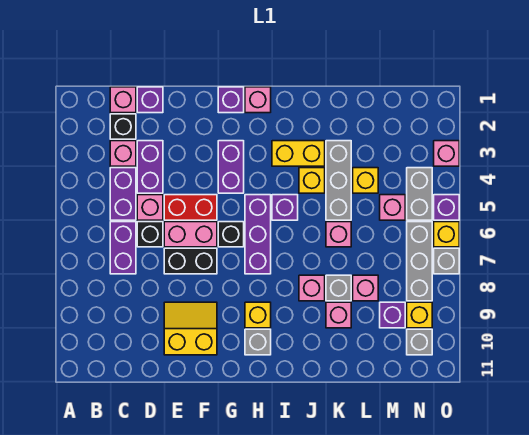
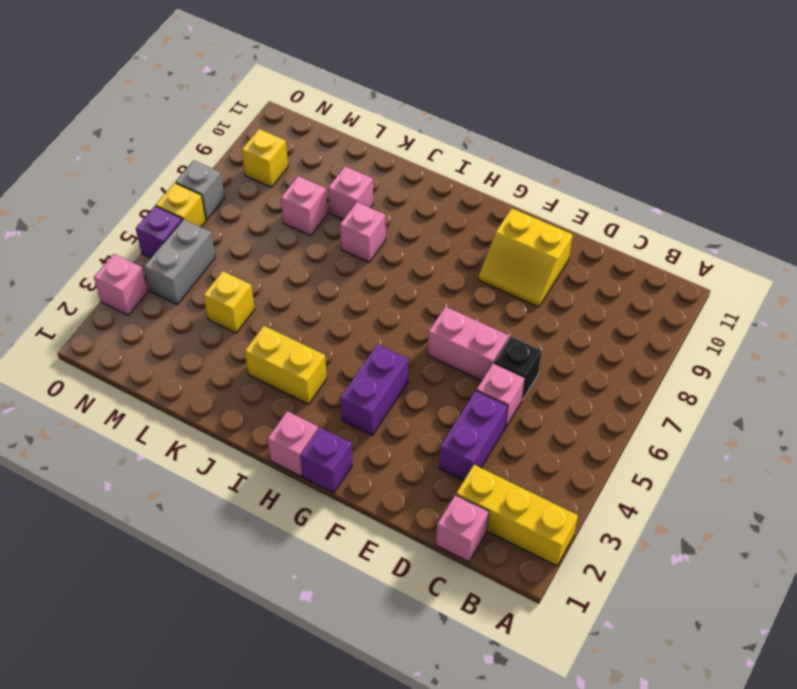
yellow 1x3 brick [456,465,578,566] -> black 1x1 brick [110,114,136,139]
none -> pink 1x1 brick [110,141,136,166]
none -> purple 1x2 brick [110,168,136,220]
none -> purple 1x2 brick [110,222,136,274]
none -> purple 1x1 brick [137,87,163,113]

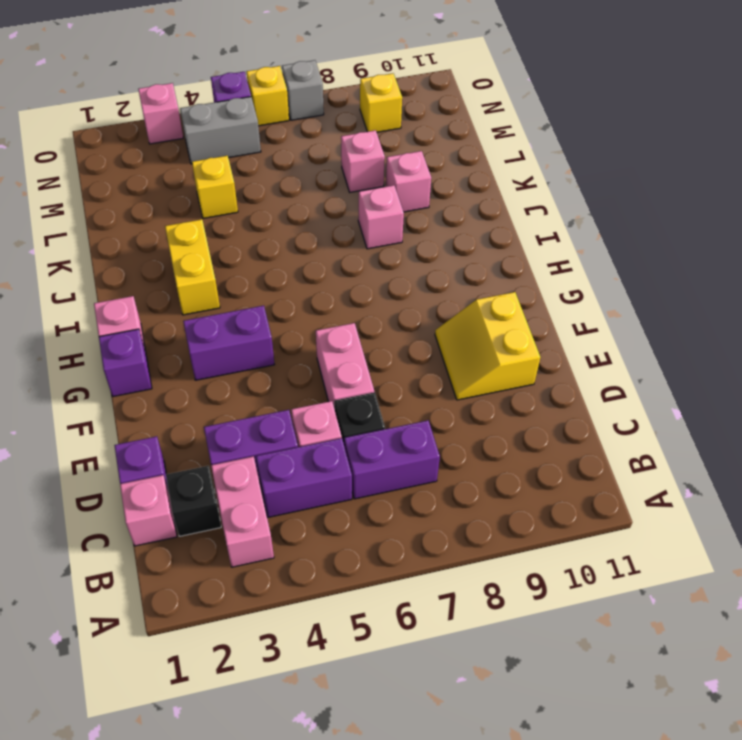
pink 1x2 brick [211,456,274,567] -> pink 1x1 brick [110,141,136,166]
none -> red 1x2 brick [164,195,217,220]
none -> black 1x2 brick [164,248,217,274]
none -> black 1x1 brick [218,222,244,247]
none -> purple 1x3 brick [245,195,271,274]

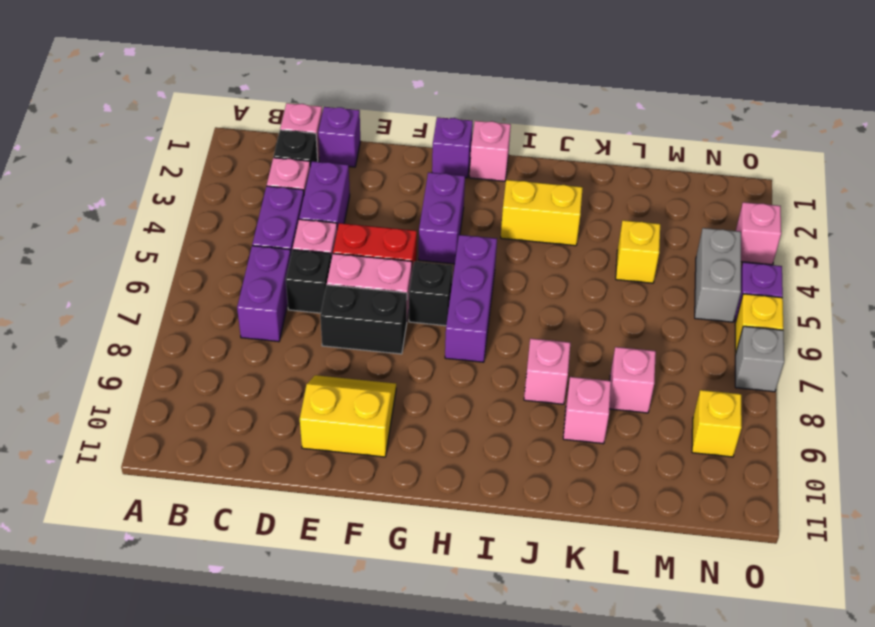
none -> yellow 1x1 brick [245,302,271,328]
none -> grey 1x1 brick [245,329,271,355]
none -> purple 1x1 brick [272,195,298,220]
none -> yellow 1x1 brick [299,168,325,193]

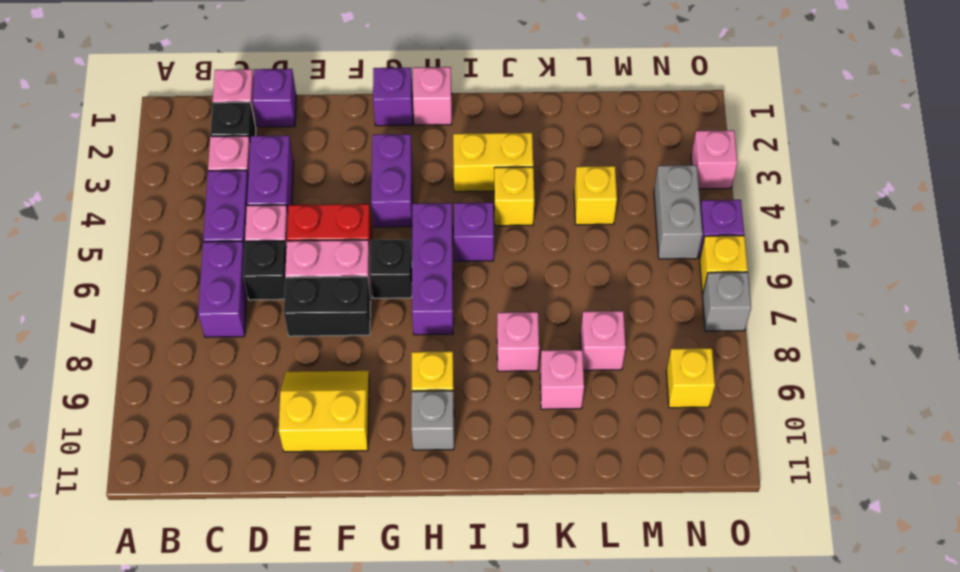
none -> grey 1x3 brick [326,141,351,220]
none -> pink 1x1 brick [326,222,351,247]
none -> grey 1x1 brick [326,275,351,301]
none -> pink 1x1 brick [380,195,405,220]

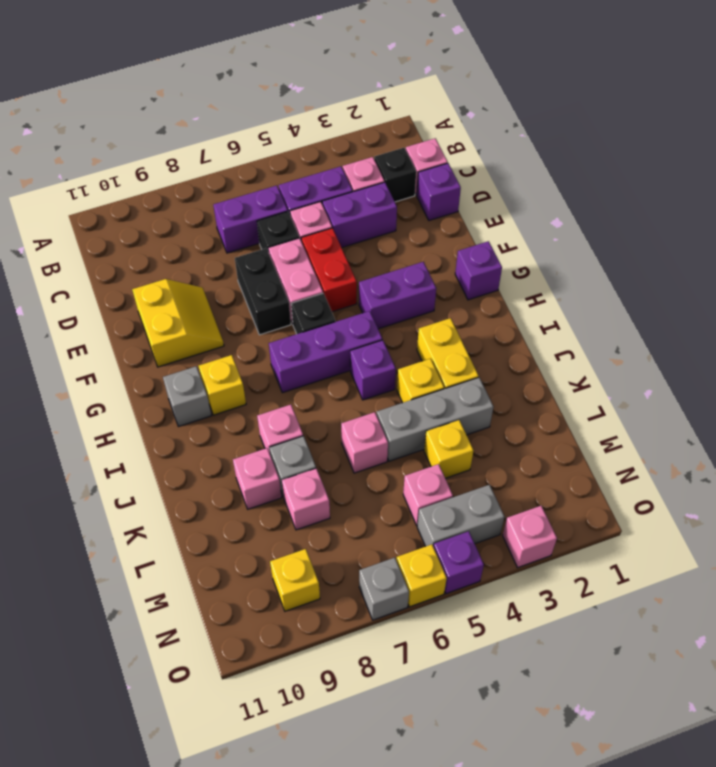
none -> pink 1x1 brick [245,87,271,113]
none -> purple 1x1 brick [380,302,405,328]
none -> grey 1x3 brick [407,222,432,301]
none -> grey 1x1 brick [407,329,432,355]

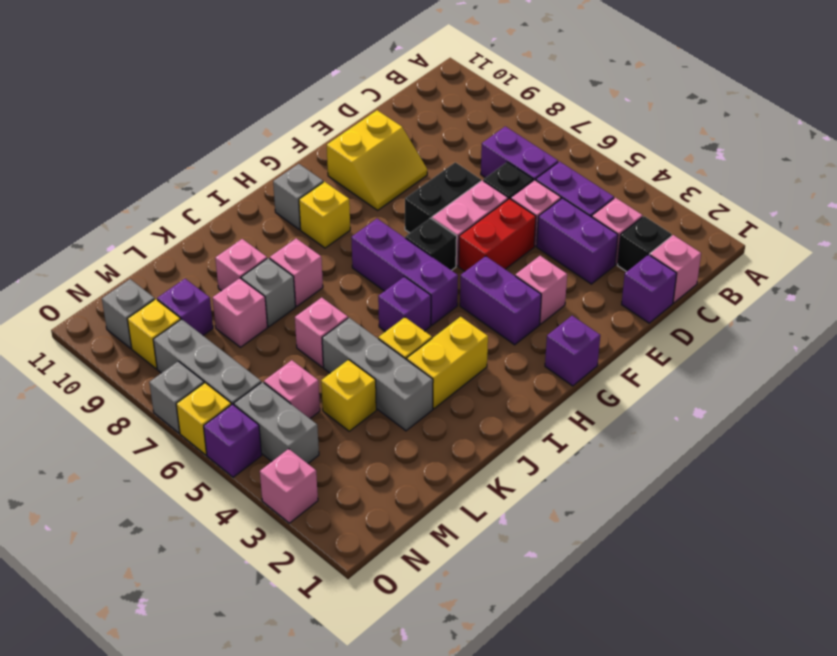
pink 1x1 brick [515,256,567,324] -> pink 1x1 brick moved to [245,87,271,113]

